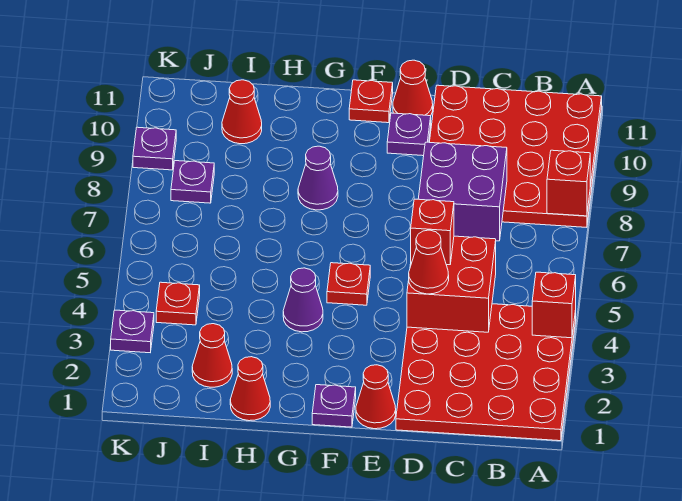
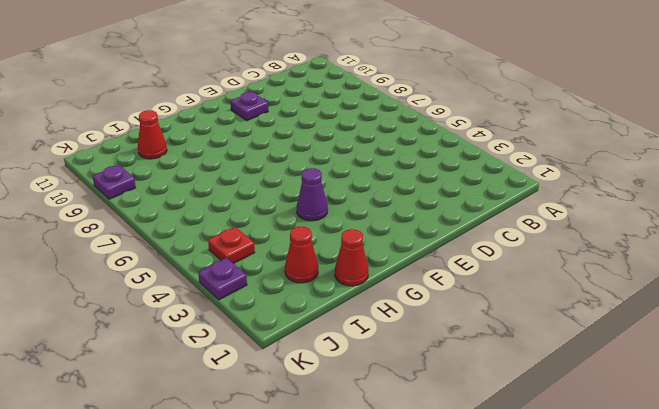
none -> red 4x4 plate [396,304,576,441]
none -> red 4x4 plate [429,85,602,227]
none -> red 1x1 cone [356,365,396,429]

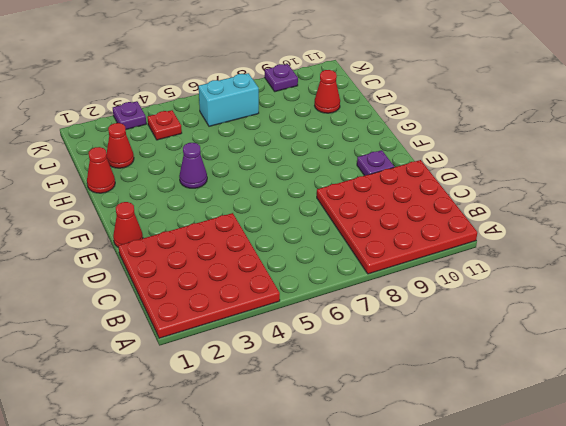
cyan 1x2 brick [199,73,259,126] -> none
none -> red 1x1 cone [393,60,433,116]
none -> purple 1x1 plate [312,385,356,427]
none -> red 1x1 plate [327,263,370,305]

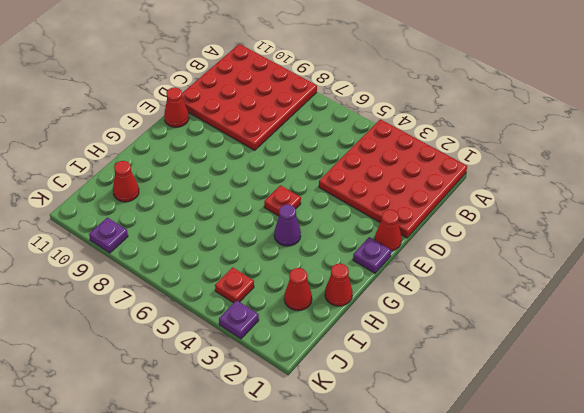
none -> purple 1x1 plate [387,113,431,156]
none -> red 1x1 plate [349,80,393,123]
none -> purple 1x1 cone [298,146,338,210]

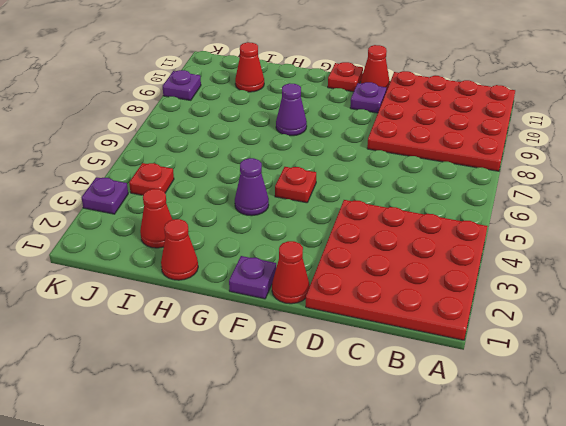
none -> purple 1x1 plate [171,161,214,203]
none -> red 1x1 brick [532,272,576,338]
none -> red 1x1 brick [547,150,590,216]

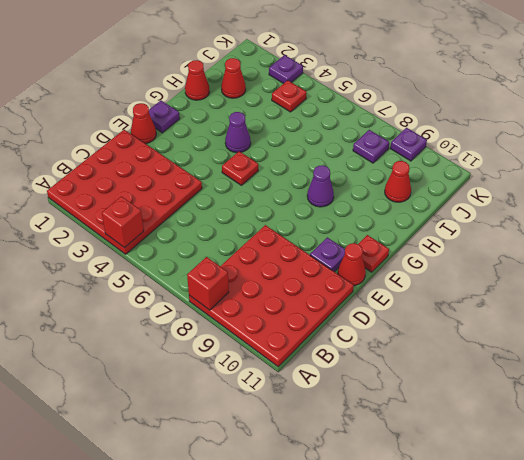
none -> red 2x2 brick [407,236,496,332]
none -> purple 2x2 brick [418,142,507,241]
none -> red 1x1 cone [409,230,449,294]

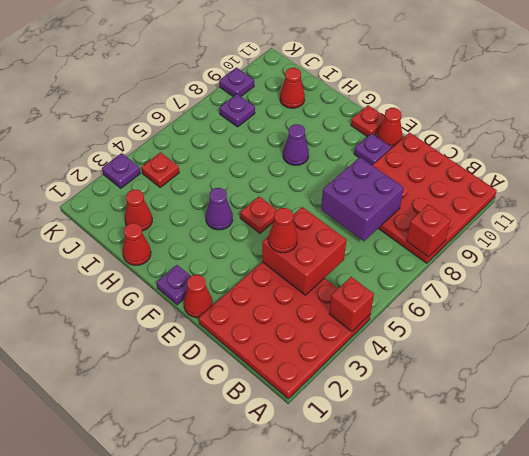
none -> red 1x1 brick [411,199,454,265]

